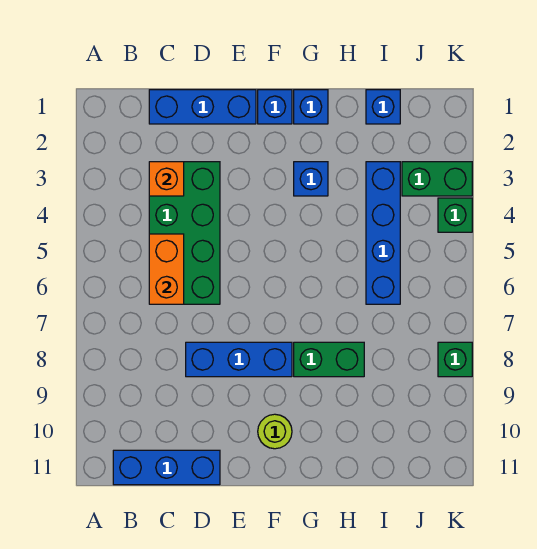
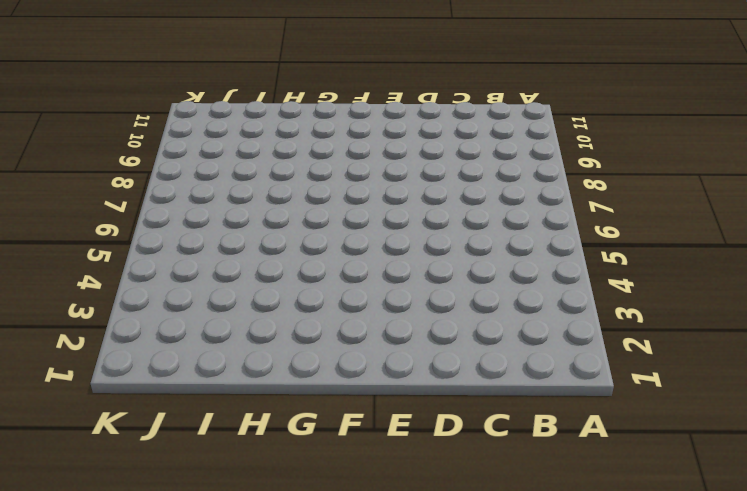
none -> blue 1x3 brick [113,450,220,485]
none -> blue 1x3 brick [149,90,256,124]
none -> green 2x4 brick [149,162,220,304]

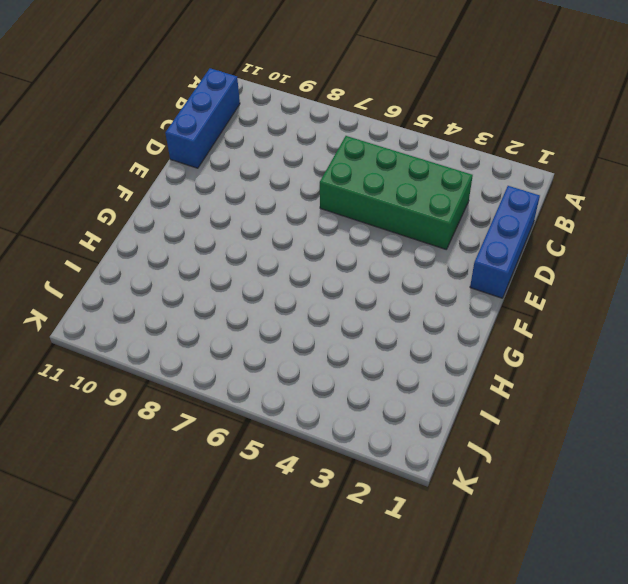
none -> blue 1x3 brick [186,342,292,377]
none -> blue 1x1 brick [258,90,292,124]
none -> lime 1x1 round brick [258,414,292,449]

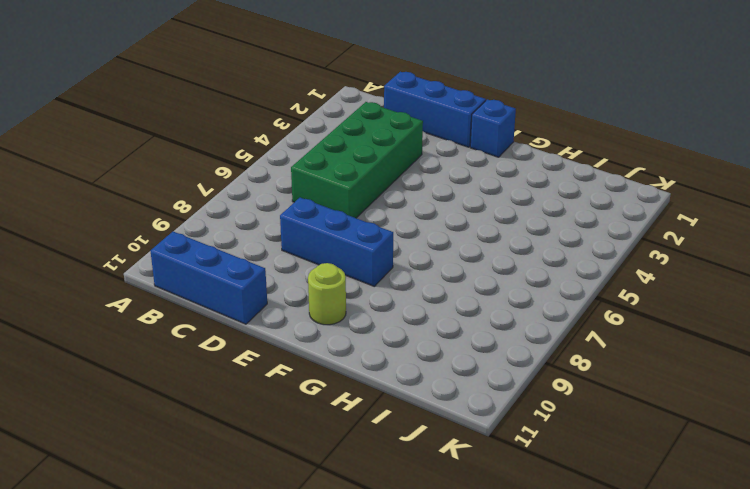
none -> blue 1x1 brick [294,90,328,124]
none -> blue 1x1 brick [294,162,328,196]
none -> green 1x2 brick [294,342,364,377]

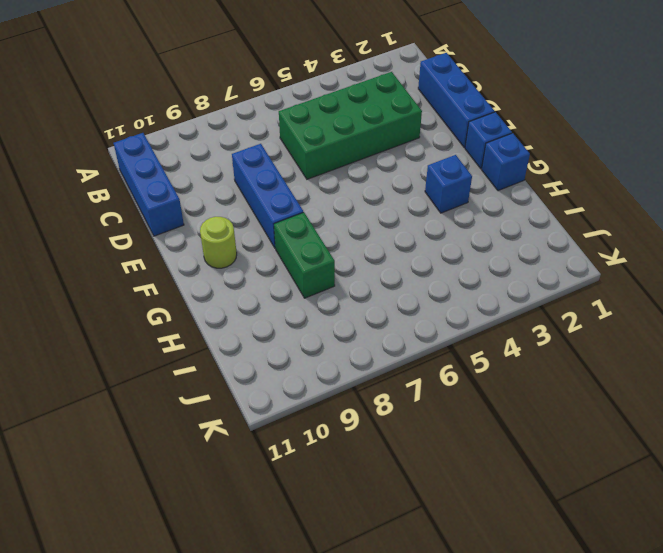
none -> blue 1x1 brick [366,90,400,124]
none -> blue 1x4 brick [366,162,400,304]
none -> green 1x2 brick [402,162,472,196]

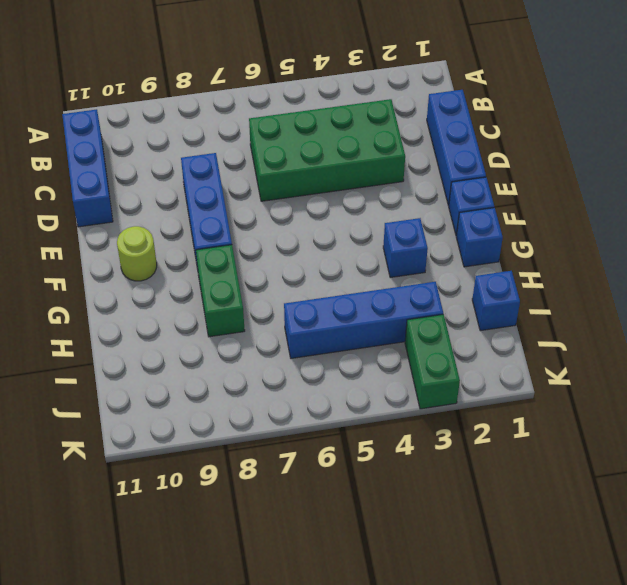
none -> green 1x1 brick [438,198,472,232]
none -> green 1x1 brick [438,342,472,377]
none -> orange 1x1 brick [149,162,184,196]

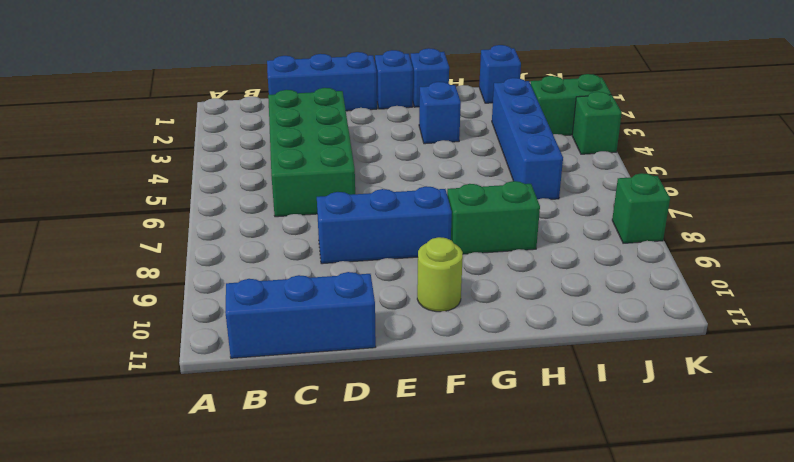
none -> orange 1x1 brick [149,162,184,196]
none -> orange 1x2 brick [149,234,184,304]

